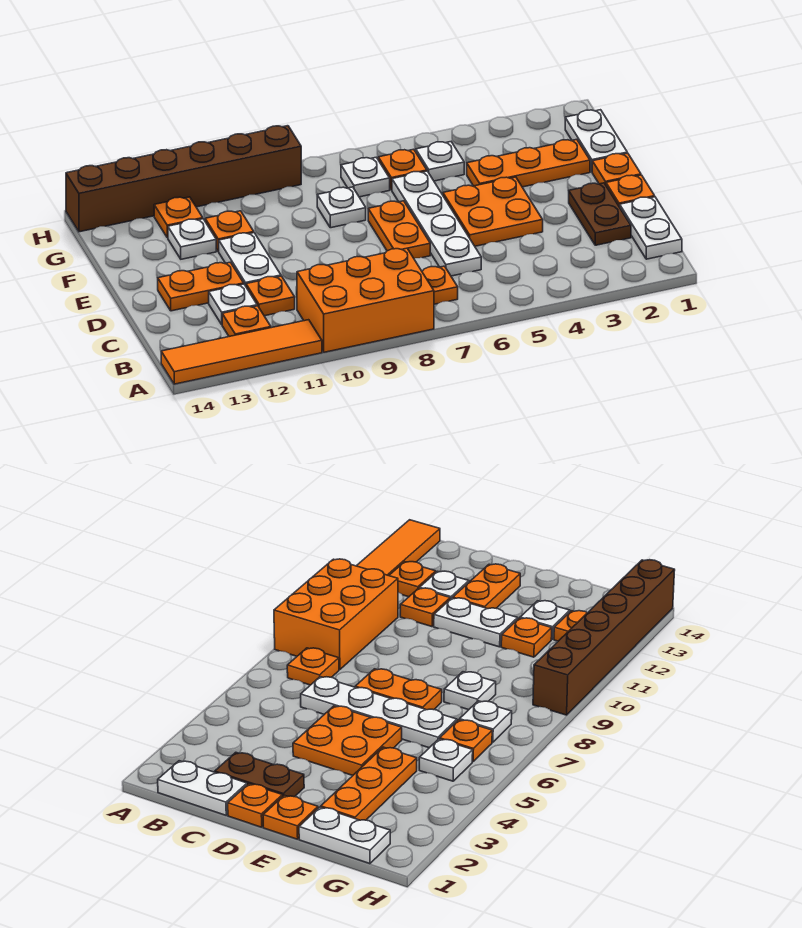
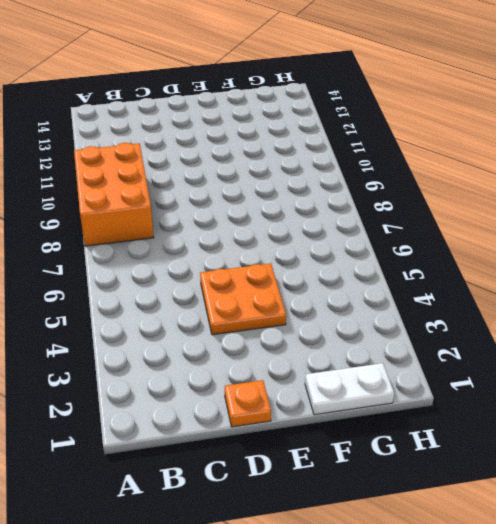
none -> orange 1x4 tile [161,320,322,384]
none -> white 1x2 plate [620,197,682,259]
none -> orange 1x1 plate [422,266,458,304]

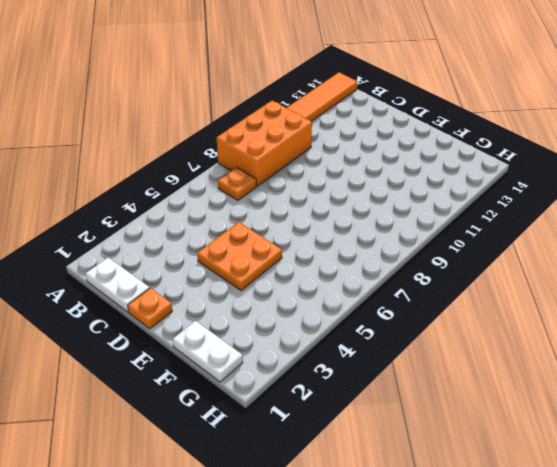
none -> orange 1x1 plate [222,306,271,337]
none -> brown 1x2 plate [569,183,631,245]
none -> white 1x4 plate [392,171,481,276]

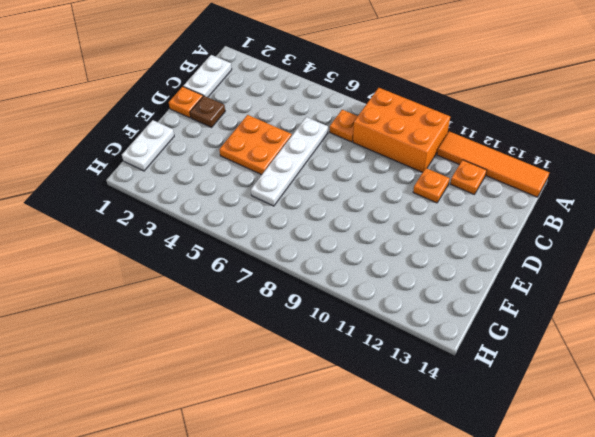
brown 1x1 plate [190,96,225,127] -> brown 1x2 plate [569,183,631,245]
none -> white 1x1 plate [209,284,257,324]
none -> orange 1x2 plate [368,201,430,259]
none -> white 1x2 plate [218,233,281,286]

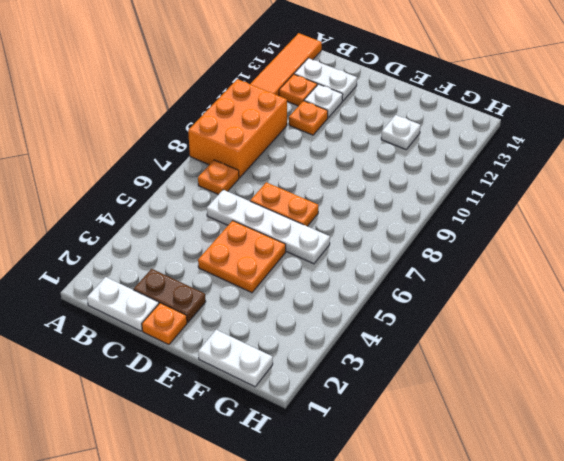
white 1x2 plate [294,58,357,101] -> white 1x2 plate moved to [218,233,281,286]
none -> orange 1x2 plate [158,262,244,311]
none -> orange 1x1 plate [592,153,641,185]
none -> orange 1x3 plate [467,139,590,187]

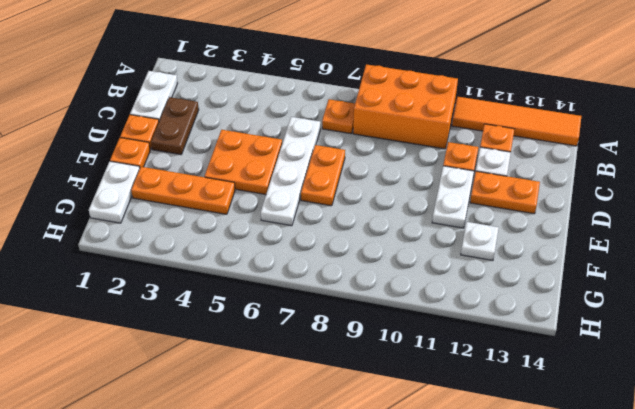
none -> white 1x1 plate [317,187,366,228]
none -> orange 1x1 plate [205,211,254,251]
none -> white 1x1 plate [416,142,464,181]

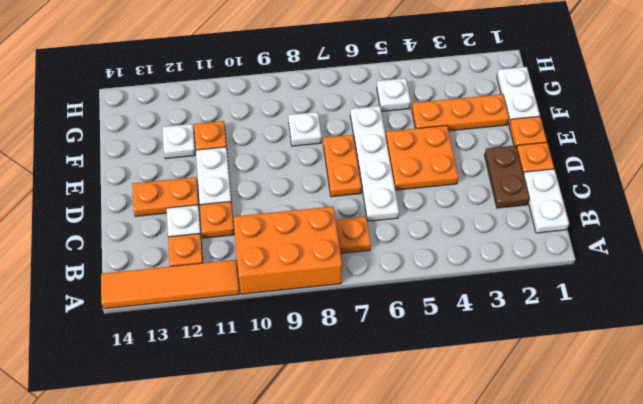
none -> orange 1x1 plate [378,149,427,190]
none -> white 1x1 plate [341,157,390,197]
none -> orange 1x1 plate [154,197,203,238]

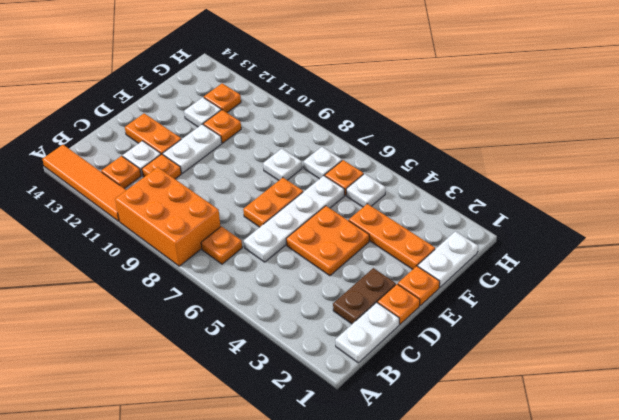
none -> brown 1x6 brick [66,126,301,232]

